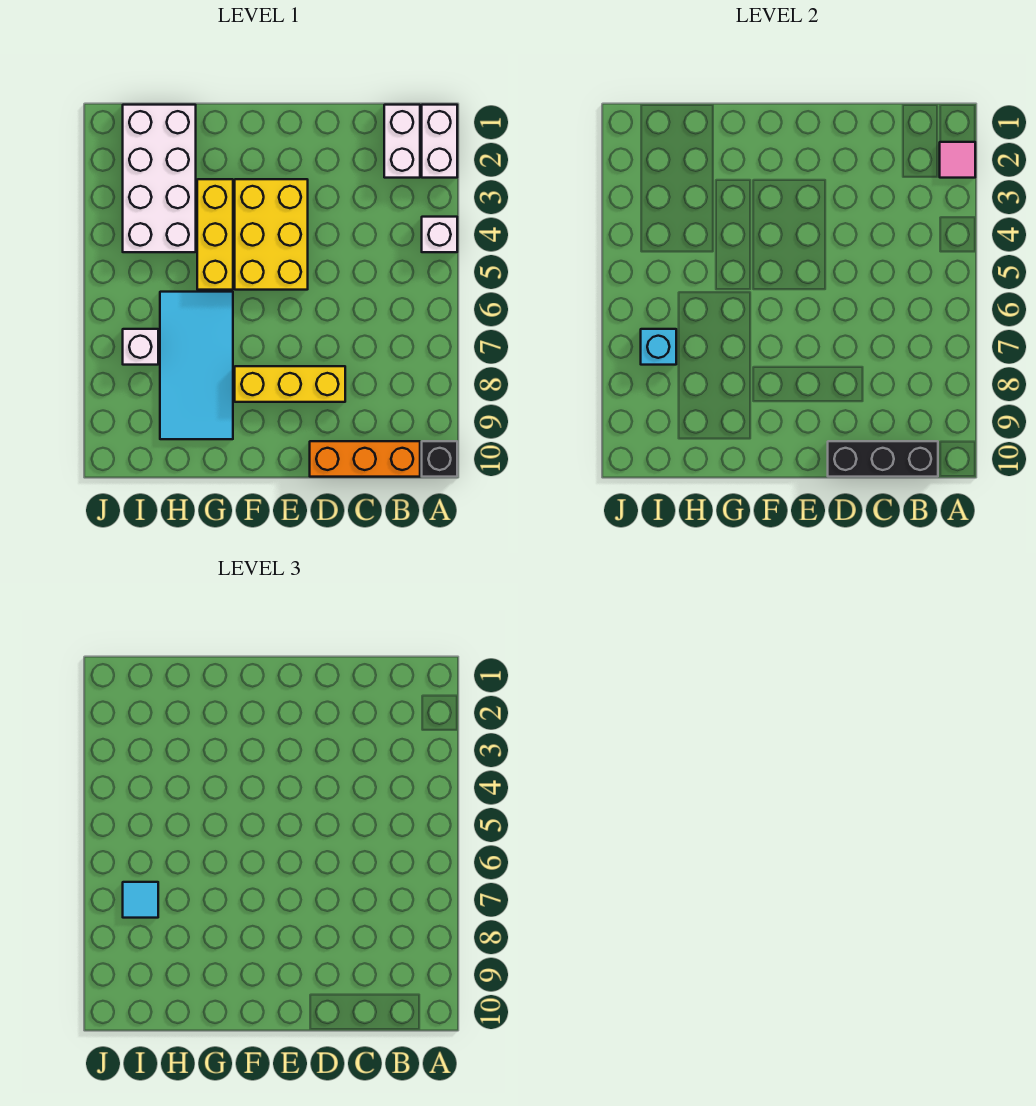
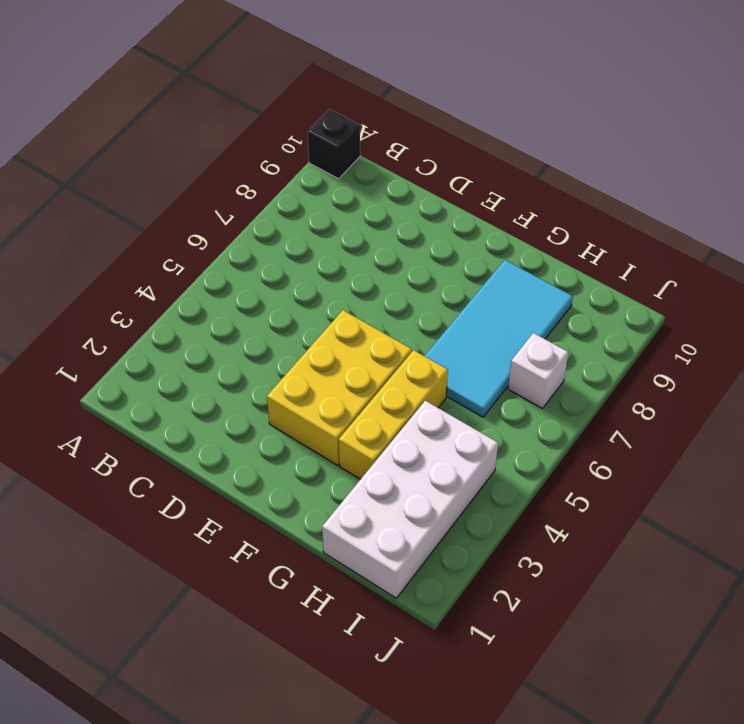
none -> white 1x2 brick [422,105,457,178]
none -> white 1x1 brick [422,217,457,252]
none -> white 1x2 brick [384,105,420,178]

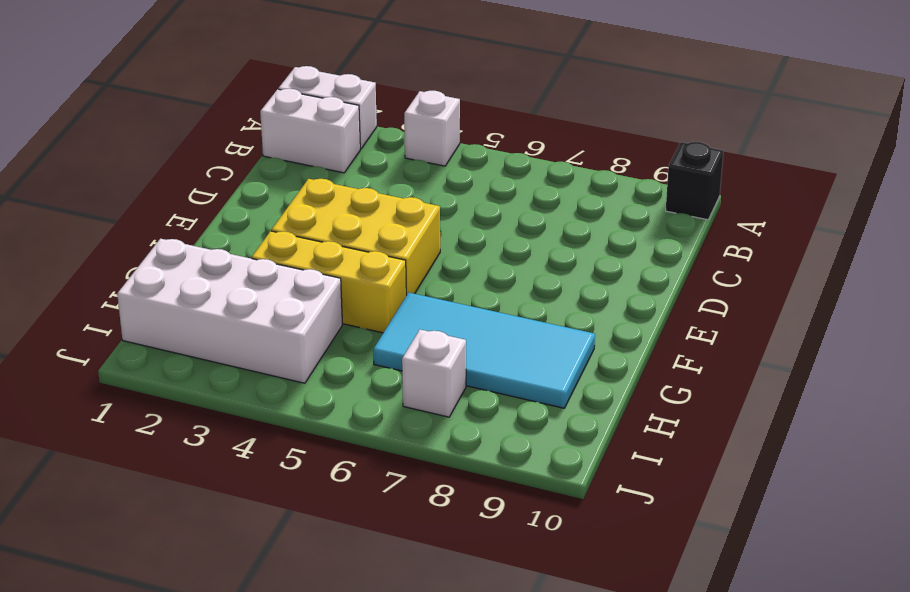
none -> orange 1x3 brick [310,441,420,477]
none -> yellow 1x3 brick [235,366,345,402]
none -> pink 1x1 tile [940,142,975,178]

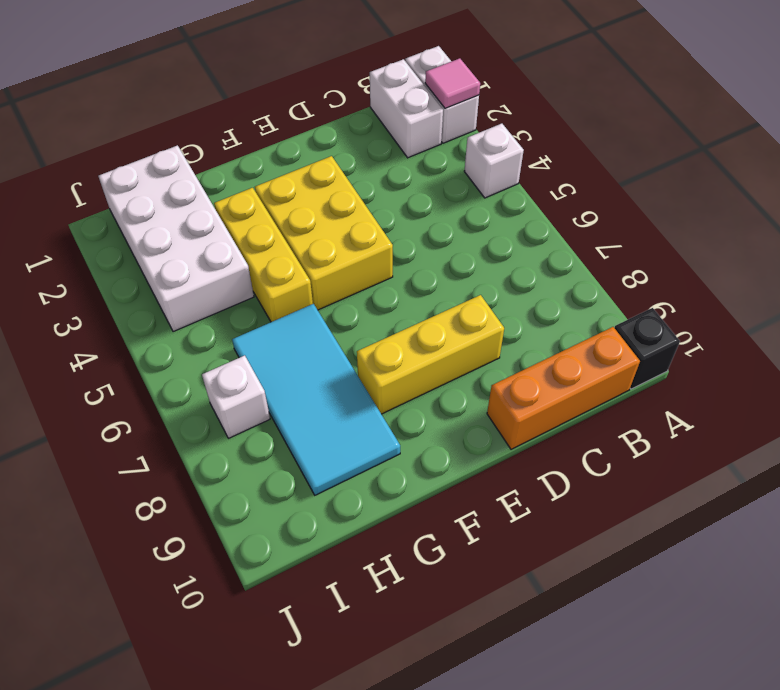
none -> black 1x3 brick [828,441,938,477]
none -> cyan 1x1 brick [641,329,676,365]
none -> cyan 1x1 tile [123,882,158,918]

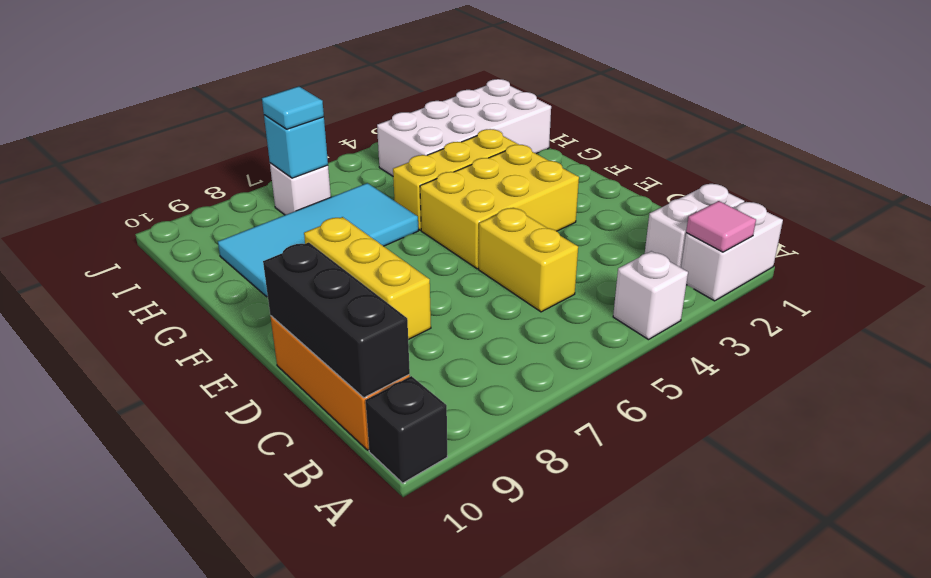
yellow 1x2 brick [479,208,578,312] -> none

